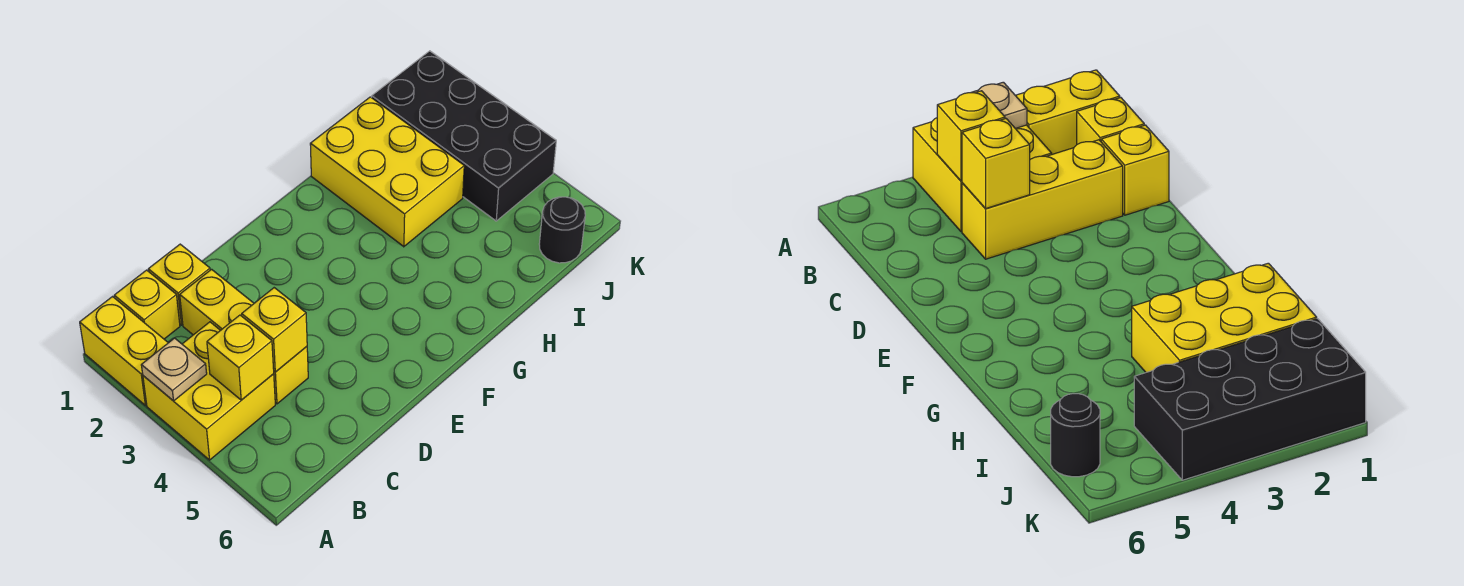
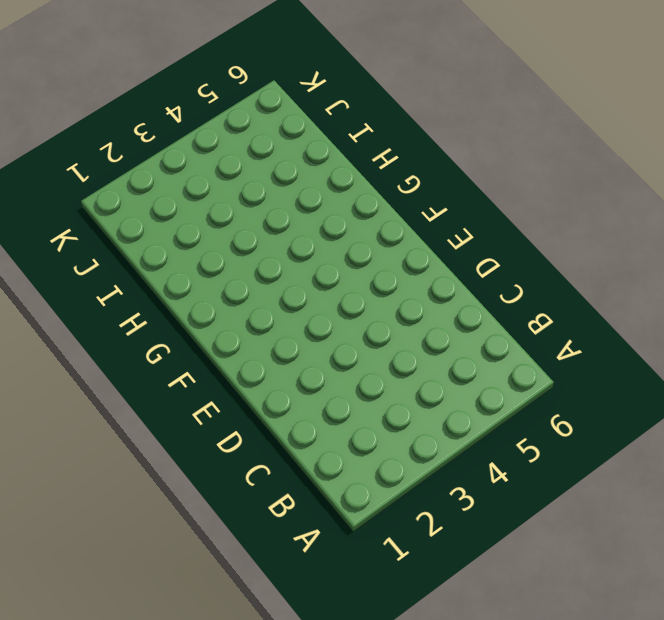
none -> yellow 1x2 brick [80,297,168,405]
none -> yellow 2x2 brick [143,322,275,460]

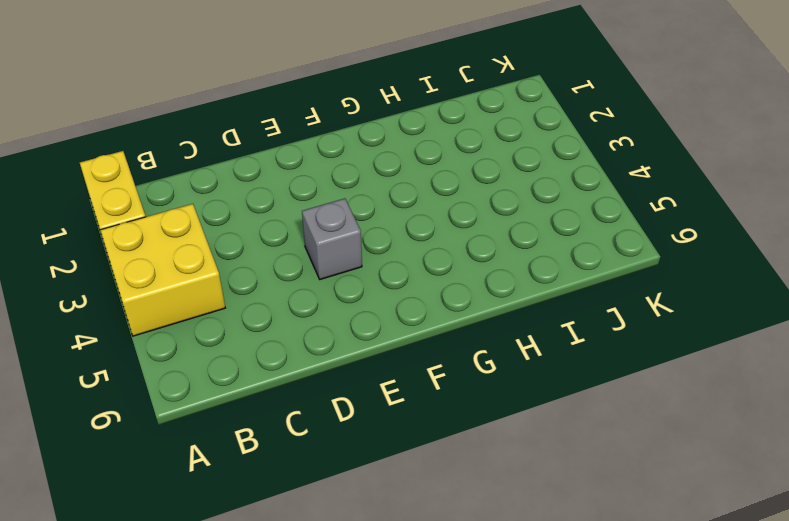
grey 1x1 brick [302,198,362,279] -> none
none -> yellow 1x1 brick [114,270,180,339]
none -> yellow 1x1 brick [148,244,210,325]

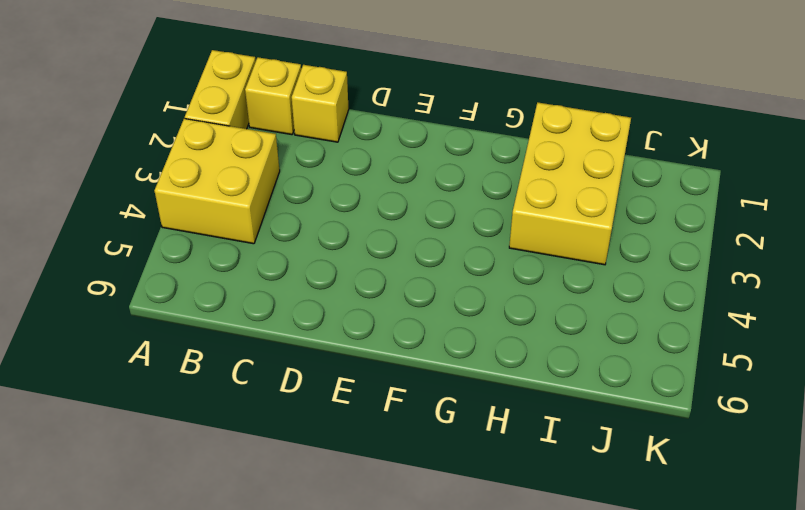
none -> yellow 1x3 brick [180,269,308,404]
none -> black 2x4 brick [372,51,556,221]

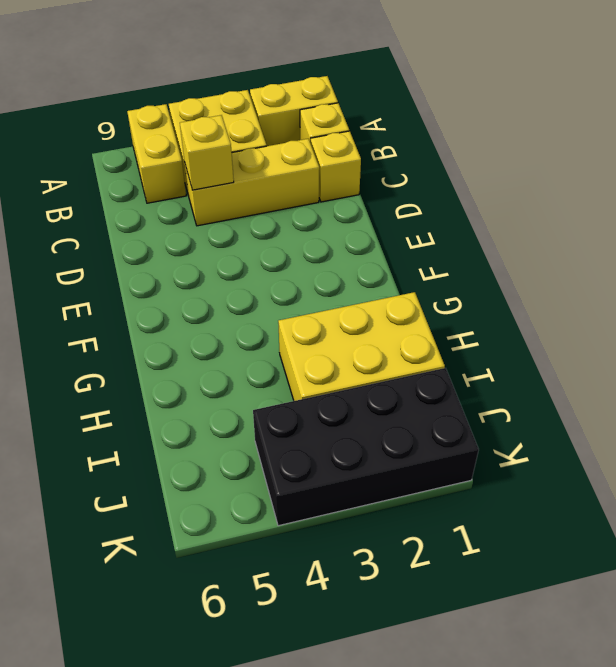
yellow 1x2 brick [127,104,186,203] -> none
none -> black 1x1 round brick [539,197,585,263]
none -> tan 1x1 plate [141,338,207,401]

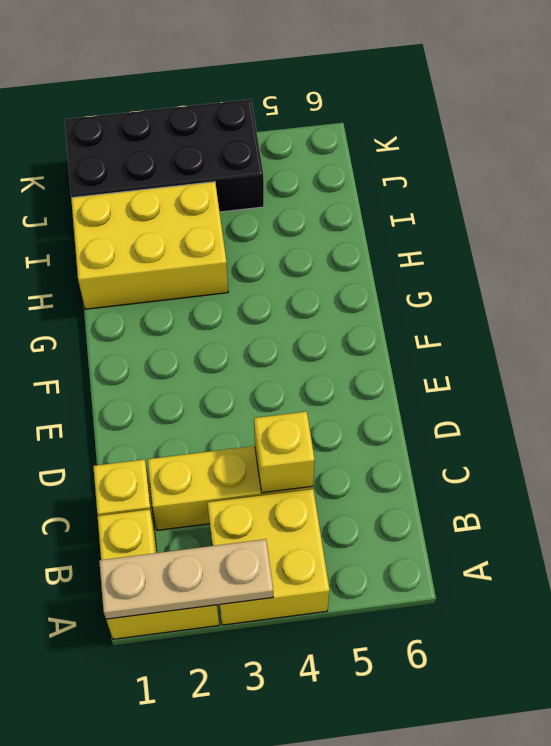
tan 1x3 plate [99,539,273,619] -> tan 1x1 plate [141,338,207,401]
none -> black 1x1 round brick [539,197,585,263]
none -> yellow 1x1 brick [207,315,274,400]

